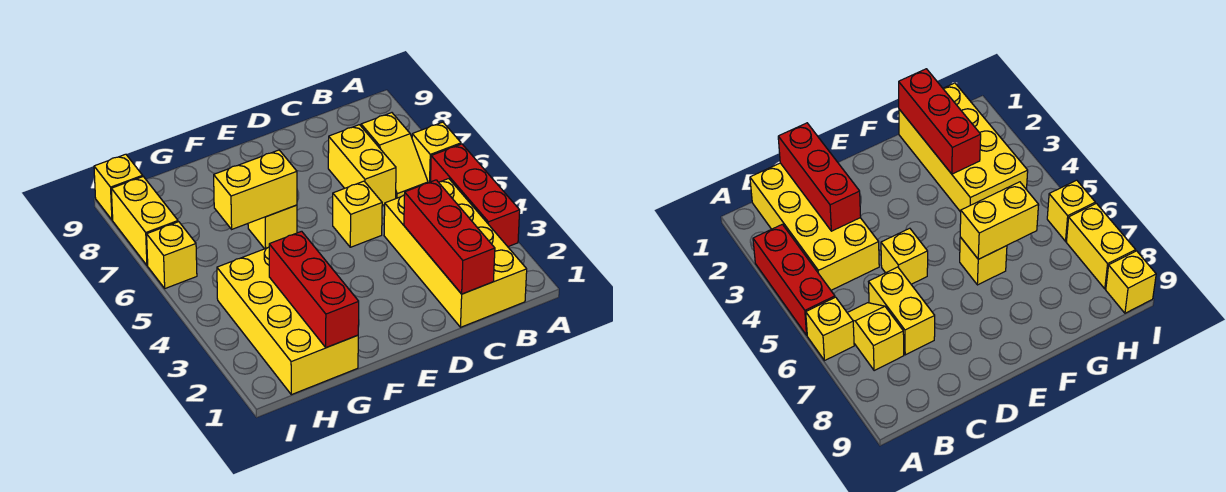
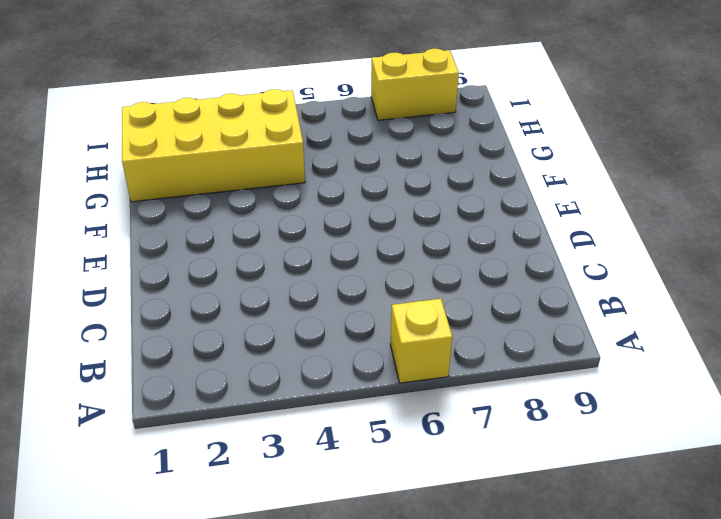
none -> red 1x3 brick [431,144,520,247]
none -> yellow 2x4 brick [384,179,527,327]
none -> yellow 1x2 slope [361,113,428,198]

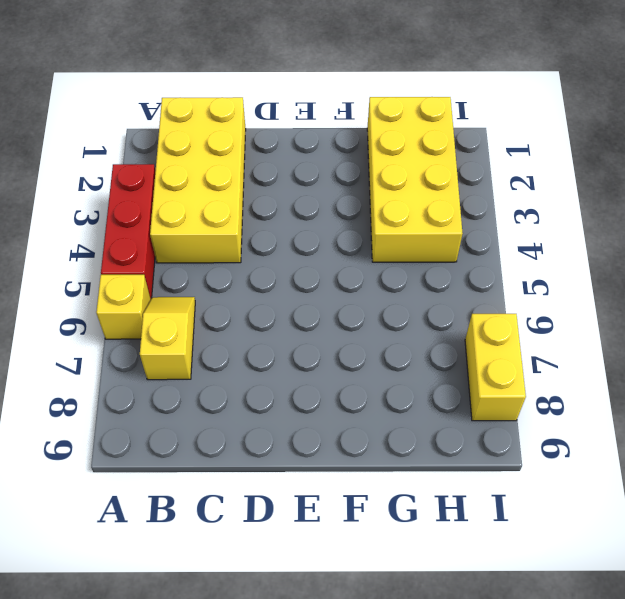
none -> yellow 1x2 brick [328,125,396,205]
none -> yellow 1x1 brick [333,181,382,247]
none -> yellow 1x1 brick [248,205,297,249]

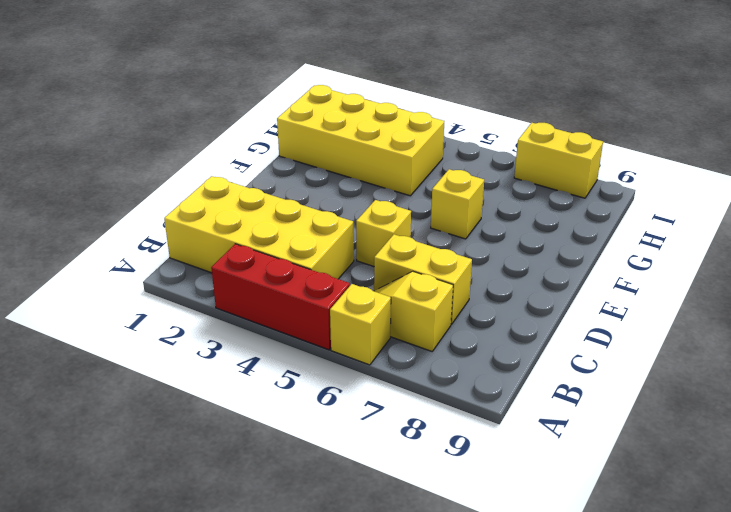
none -> yellow 1x1 brick [147,222,197,288]
none -> yellow 1x1 brick [94,154,143,220]
none -> red 1x3 brick [404,180,495,294]

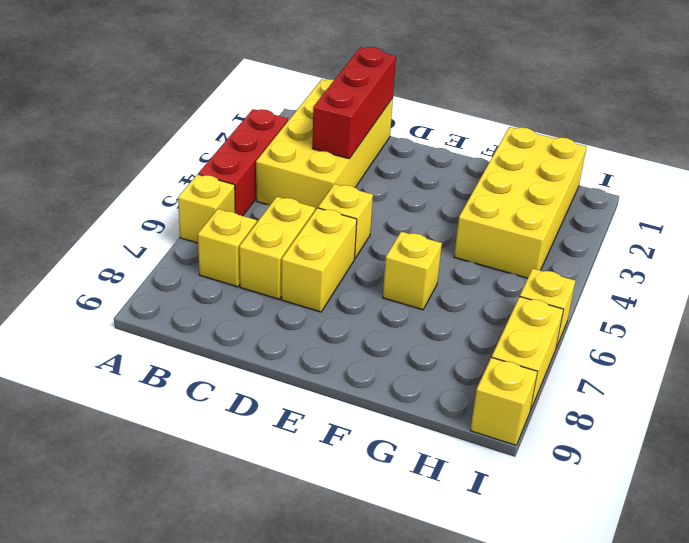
yellow 1x2 brick [281,208,357,312] -> yellow 1x2 brick turned to [214,150,297,229]
none -> red 1x3 brick [269,231,359,348]

